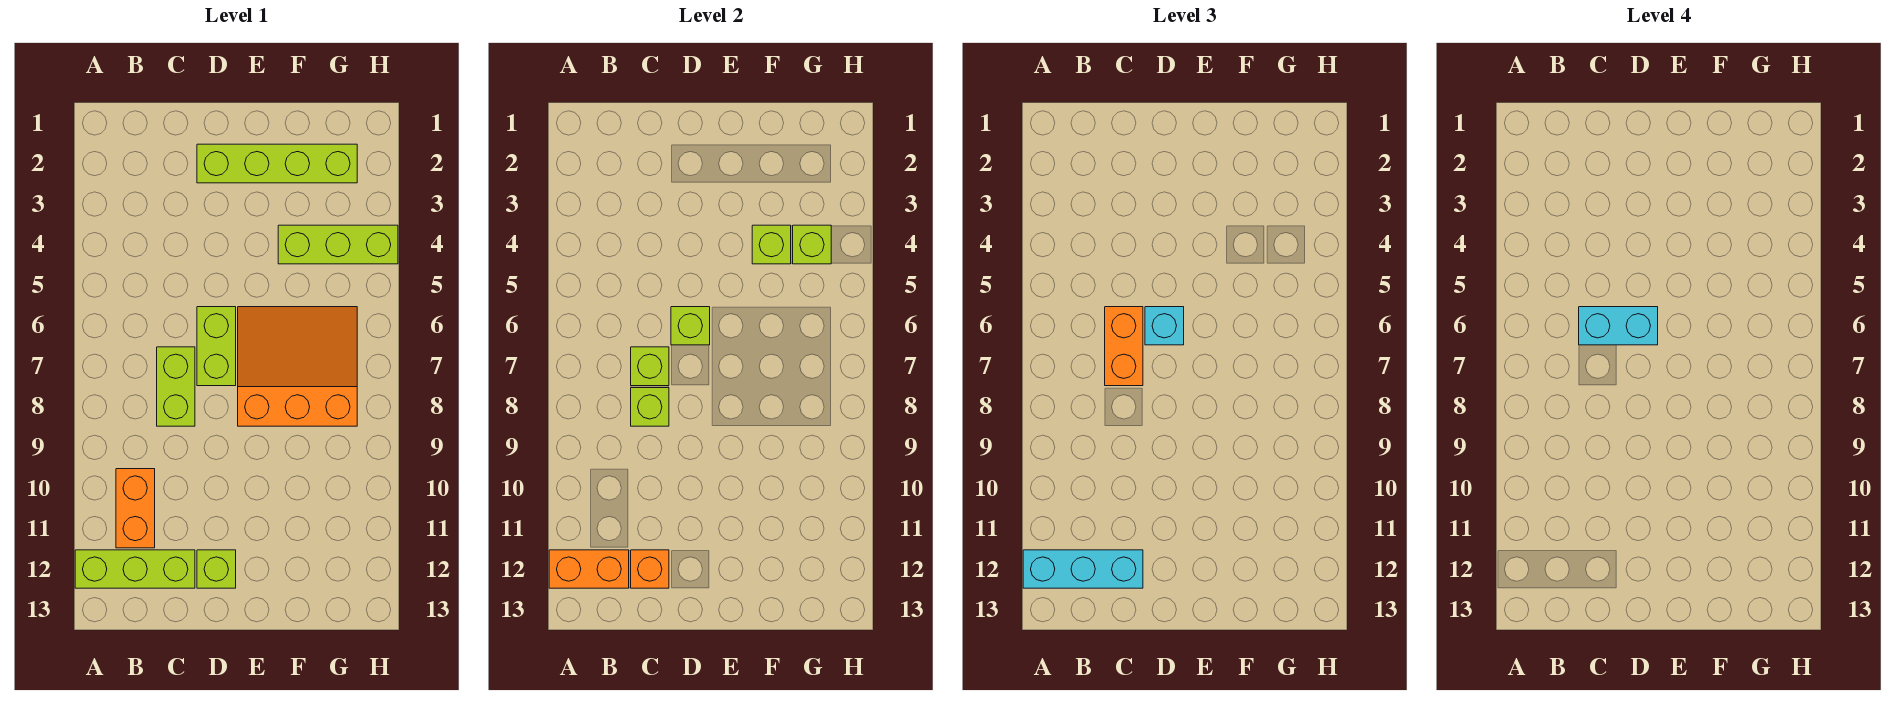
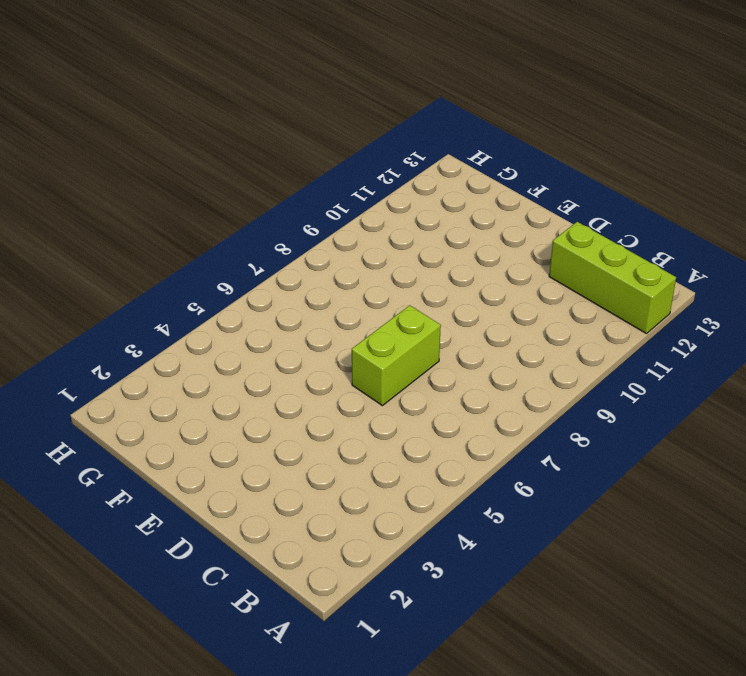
none -> orange 1x2 brick [116,469,155,548]
none -> lime 1x2 brick [157,347,195,426]
none -> lime 1x4 brick [197,144,357,183]

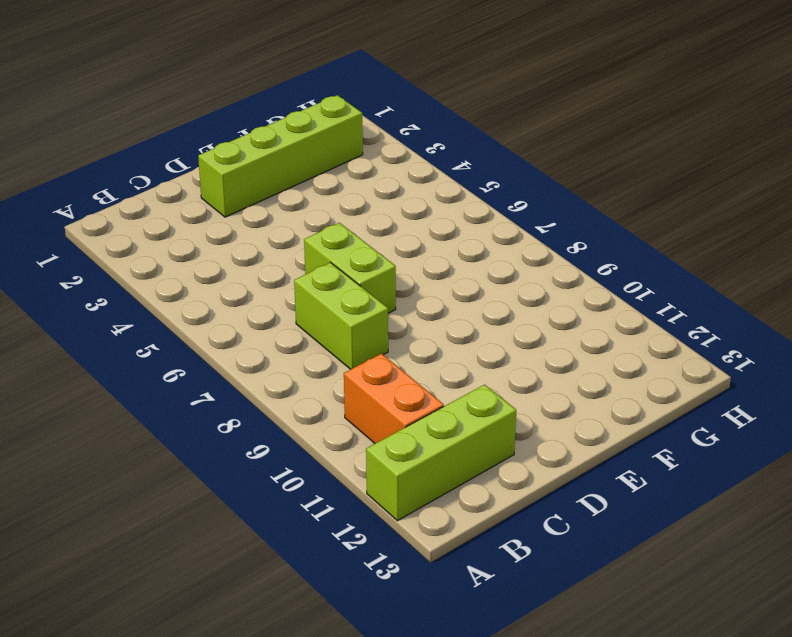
none -> lime 1x1 brick [197,550,236,588]
none -> orange 3x3 slope [238,307,357,426]
none -> lime 1x3 brick [278,225,398,264]

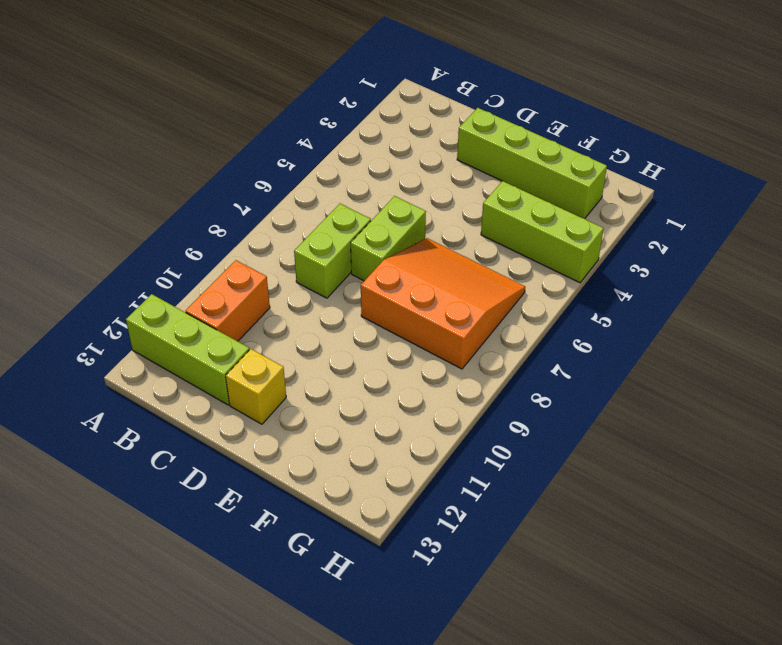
yellow 1x1 brick [226,349,286,424] -> lime 1x1 brick [197,550,236,588]
none -> orange 1x2 brick [549,550,629,588]
none -> lime 1x1 brick [631,347,669,386]
none -> lime 1x1 brick [631,388,669,426]

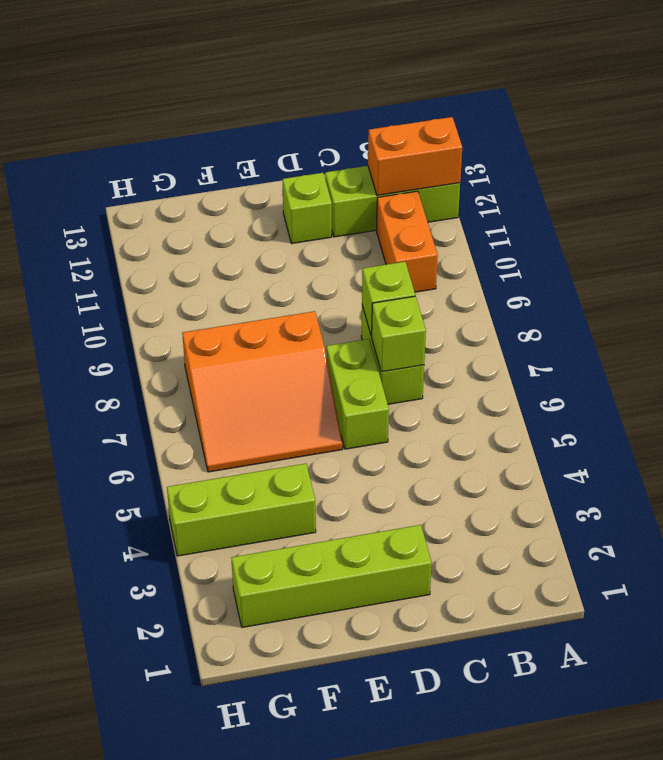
none -> orange 1x1 brick [631,550,669,588]
none -> lime 1x1 brick [671,307,710,345]
none -> lime 1x1 brick [752,225,791,264]

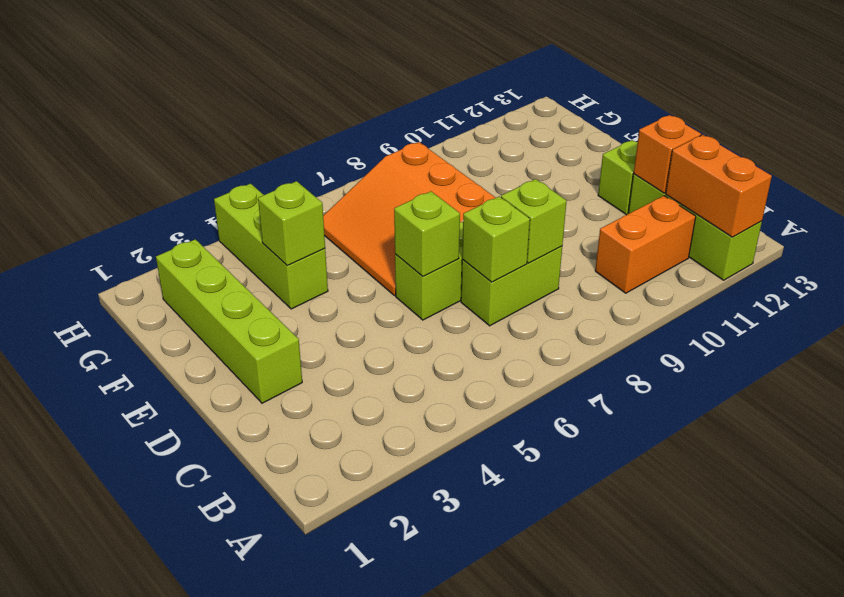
none -> lime 1x1 brick [793,225,831,264]
none -> cyan 1x3 brick [1023,550,1143,588]
none -> orange 1x2 brick [1105,307,1143,386]

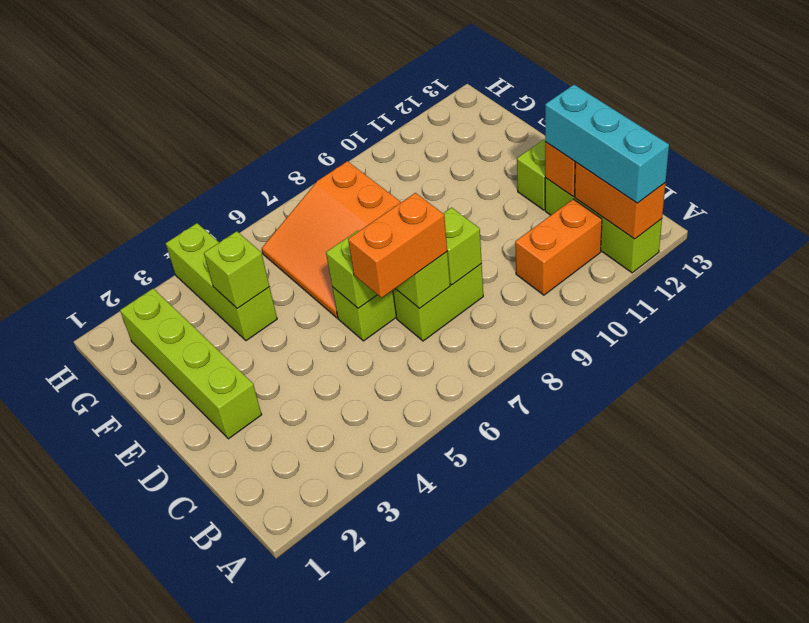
none -> lime 1x1 brick [793,225,831,264]
none -> cyan 1x1 brick [1145,307,1184,345]
none -> cyan 1x2 brick [1579,307,1658,345]

